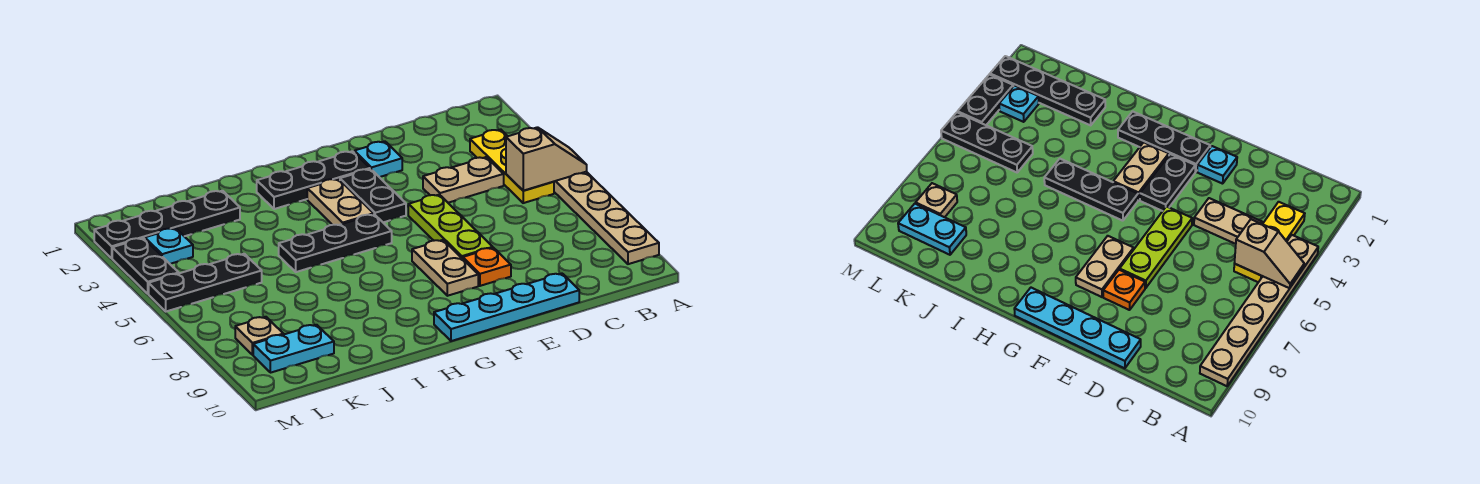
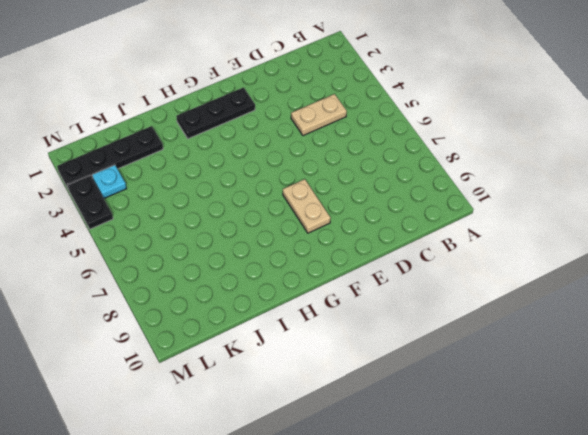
none -> tan 1x6 plate [554,172,659,264]
none -> yellow 1x3 plate [470,129,554,203]
none -> cyan 1x4 plate [434,274,579,341]

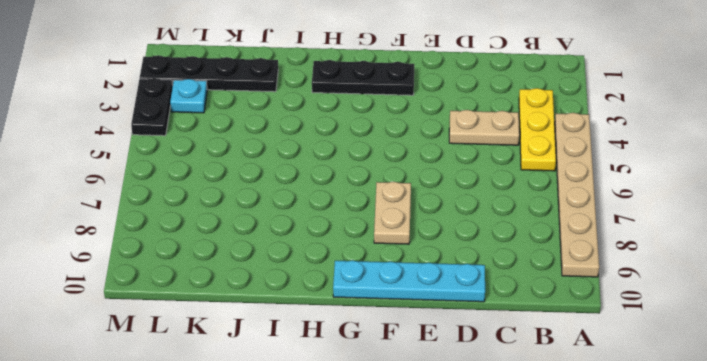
none -> cyan 1x1 plate [354,141,402,177]
none -> lime 1x3 plate [408,195,493,259]
none -> orange 1x1 plate [463,248,511,286]

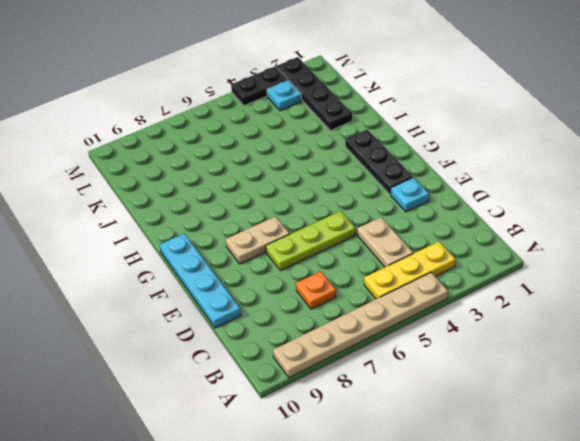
orange 1x1 plate [296,271,336,309] -> orange 1x1 plate moved to [463,248,511,286]
none -> black 1x2 plate [340,169,406,222]
none -> tan 1x2 plate [307,179,374,225]
none -> black 1x3 plate [279,214,392,272]

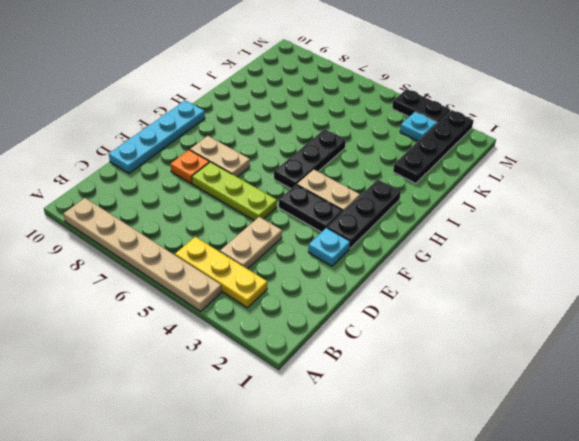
none -> black 1x3 plate [149,254,262,311]
none -> cyan 1x2 plate [253,325,334,373]
none -> tan 1x1 plate [235,317,283,355]

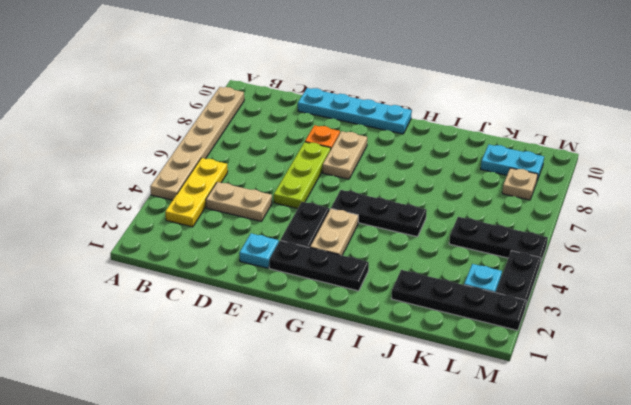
none -> tan 1x2 slope [506,127,587,191]

